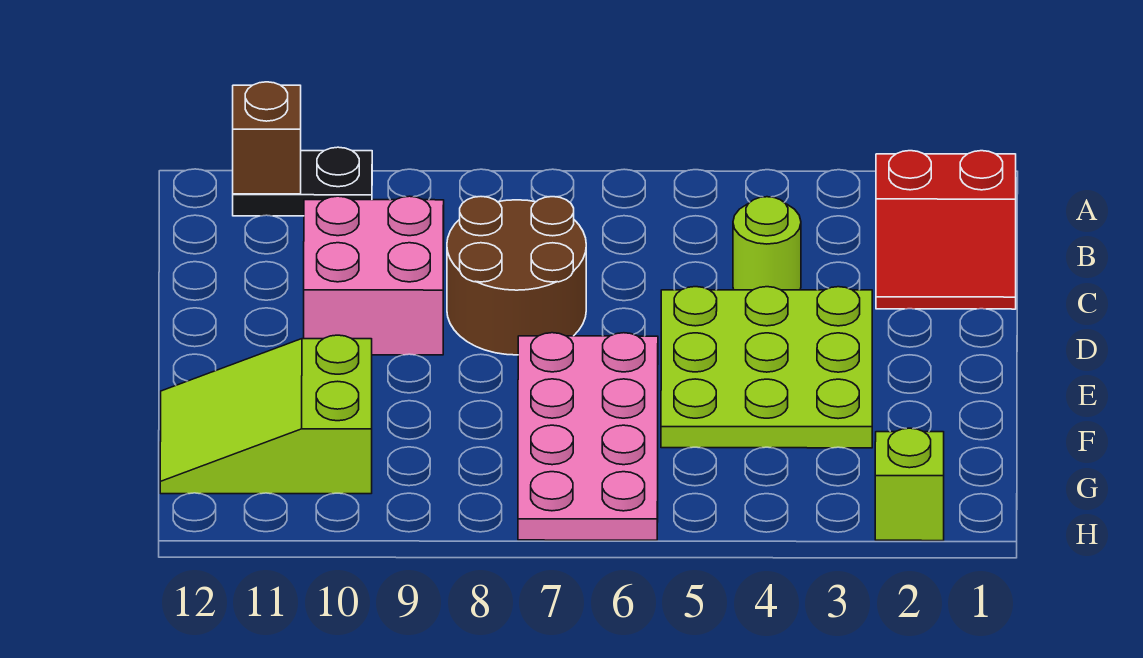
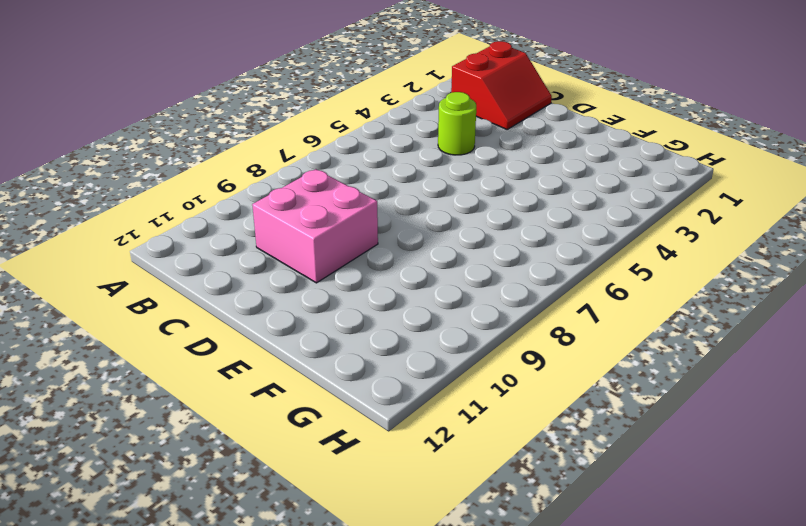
none -> black 1x2 plate [233,147,372,216]
none -> brown 2x2 round brick [447,197,586,355]

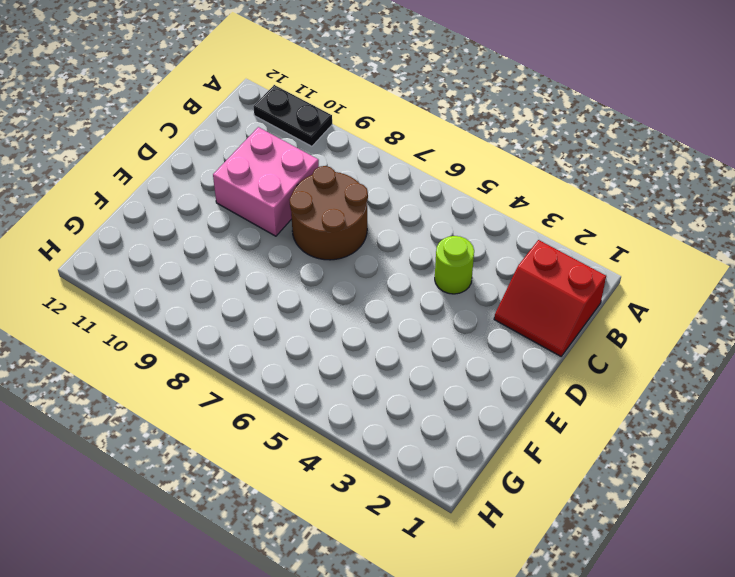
none -> lime 3x3 plate [661,287,872,448]
none -> pink 2x4 plate [518,333,658,540]

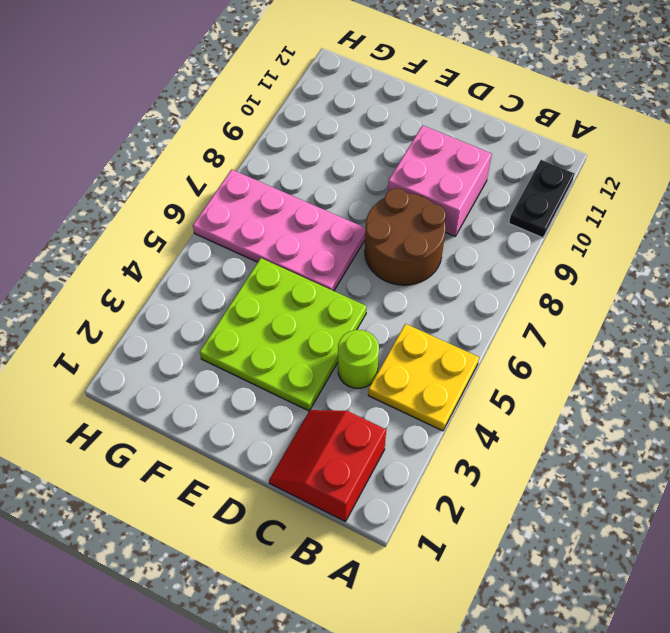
yellow 2x2 plate [368,324,479,431] -> none
none -> lime 2x3 slope [160,335,372,494]
none -> lime 1x1 brick [875,428,944,541]

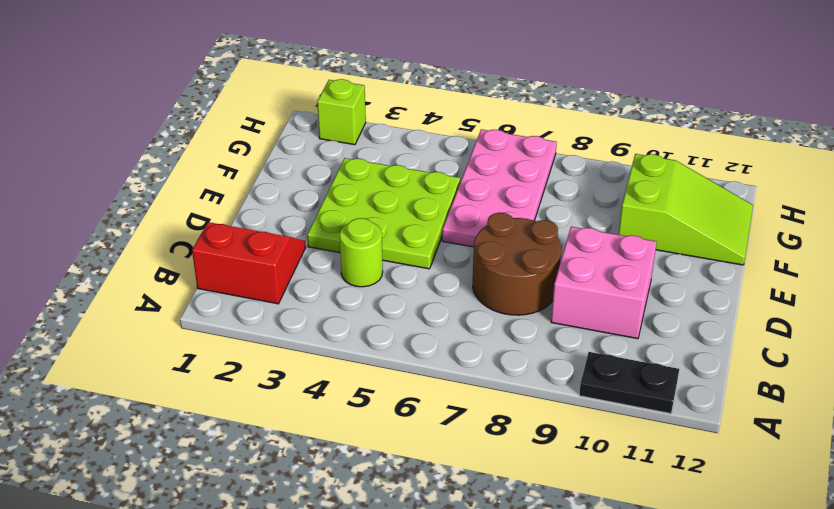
none -> brown 1x1 brick [233,82,301,194]

